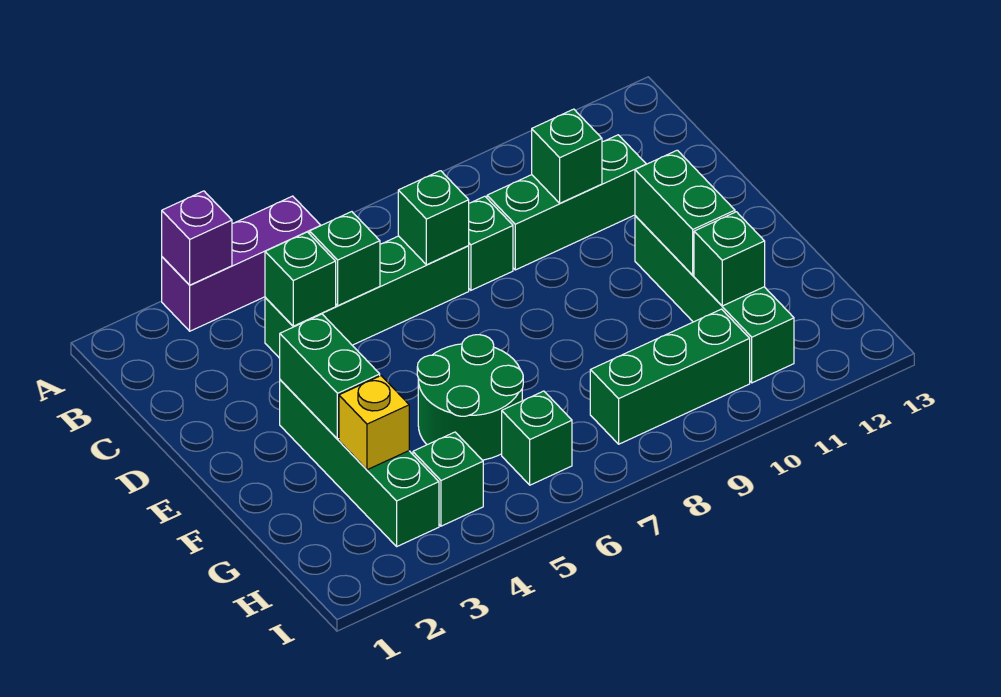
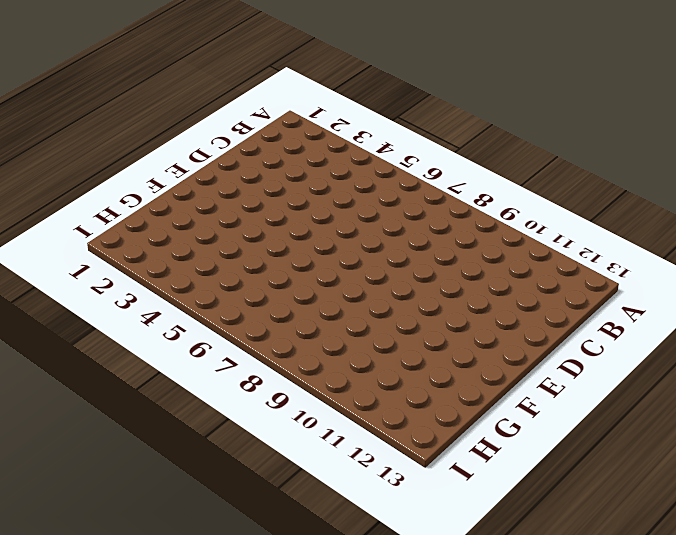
none -> purple 1x3 brick [162,196,321,331]
none -> green 1x4 brick [265,236,469,358]
none -> green 1x1 brick [469,196,513,290]

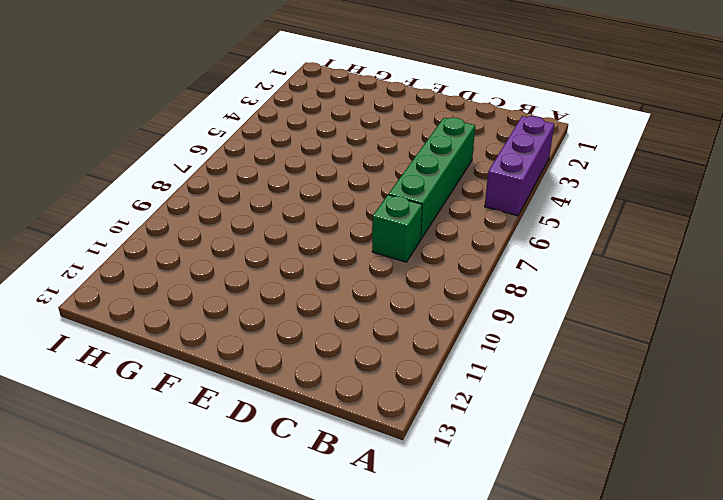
none -> green 1x3 brick [487,135,646,270]
none -> green 1x4 brick [280,380,439,546]
none -> green 1x4 brick [635,216,794,383]

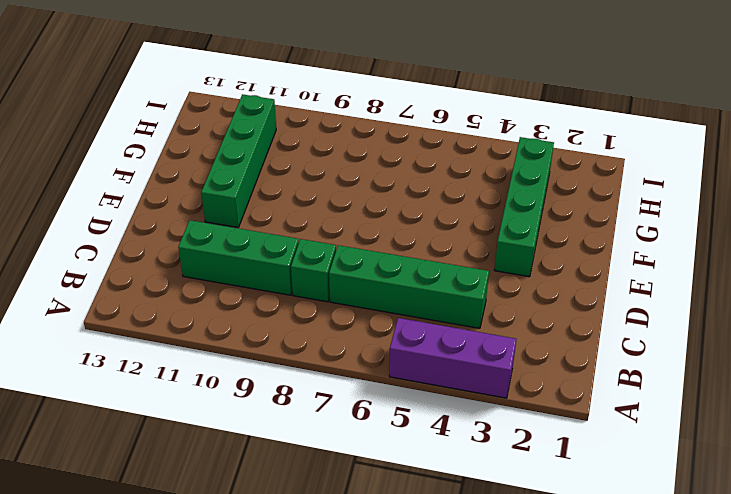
none -> green 2x2 round brick [417,335,523,460]
none -> green 1x1 brick [413,432,483,526]
none -> green 1x1 brick [502,391,572,485]

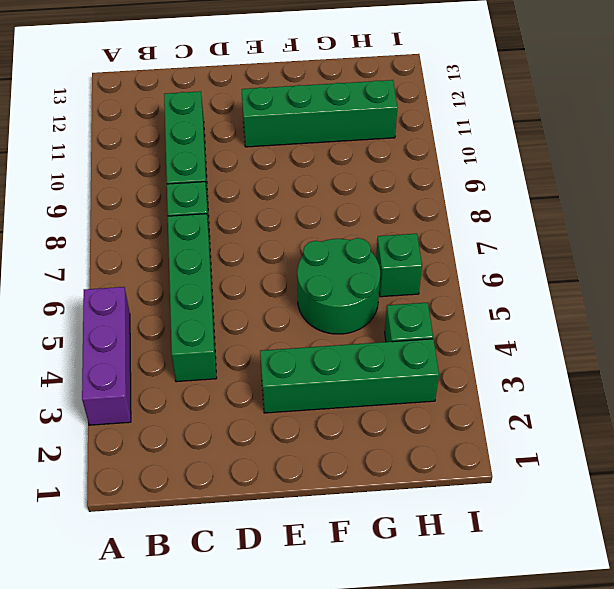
none -> green 1x3 brick [590,309,750,444]
none -> purple 1x1 brick [162,191,232,285]
none -> green 1x1 brick [265,232,336,326]

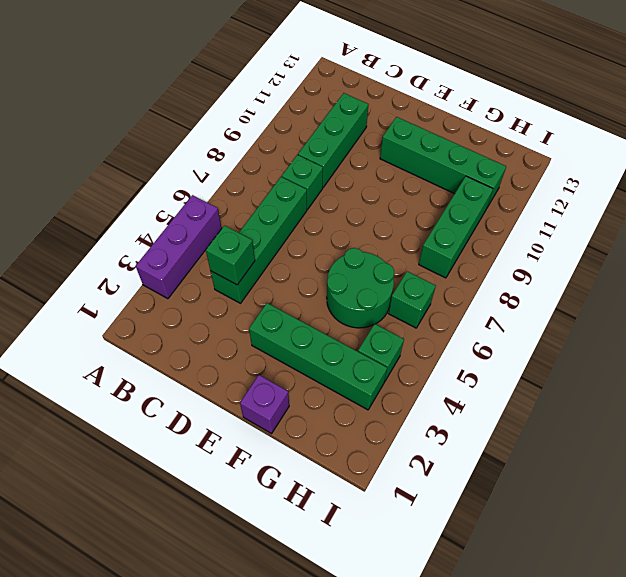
purple 1x1 brick [240,375,289,434] -> purple 1x1 brick moved to [162,191,232,285]
none -> green 1x1 brick [310,212,380,306]
none -> green 1x1 brick [398,171,469,265]
none -> green 1x1 brick [532,109,602,203]

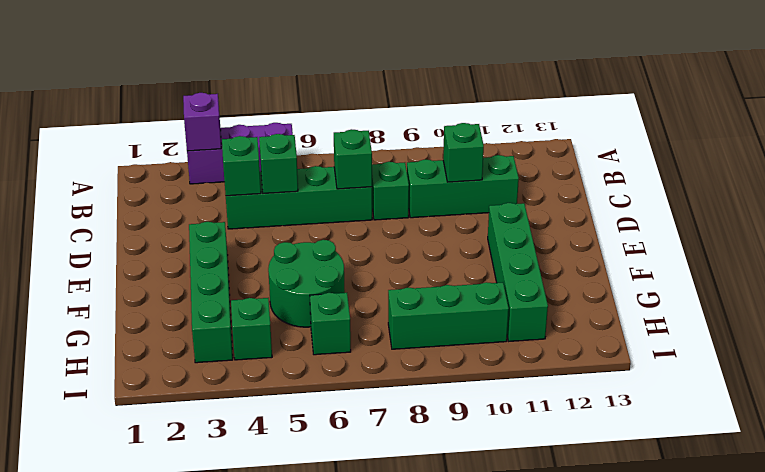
none -> green 1x2 brick [280,314,380,439]
none -> green 1x2 brick [635,150,735,275]
none -> yellow 1x1 brick [339,376,409,470]

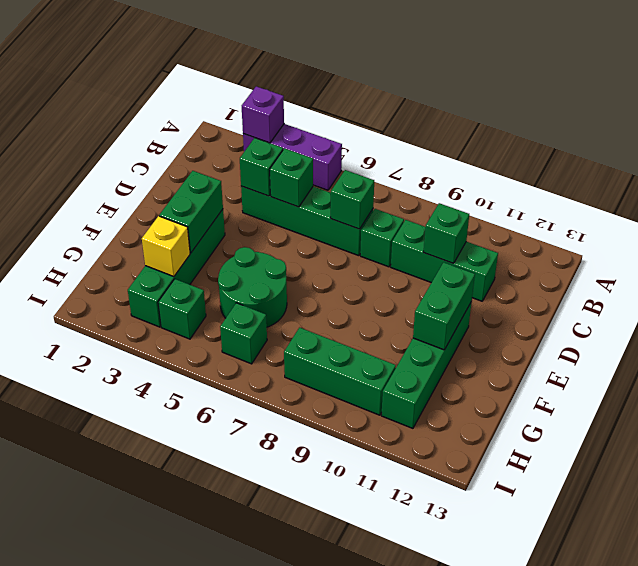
none -> green 1x1 brick [694,212,765,306]

